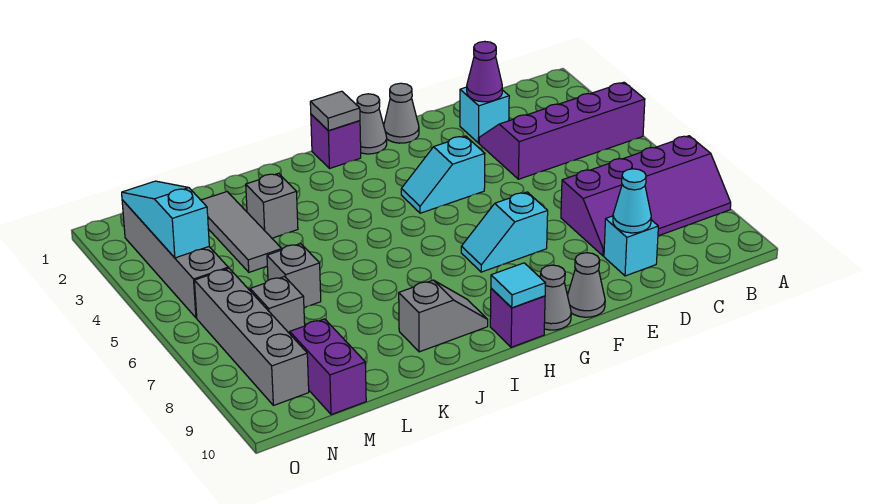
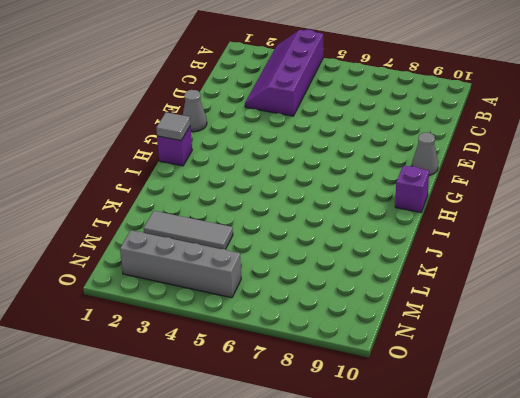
none -> purple 2x4 slope [561,136,731,256]
none -> cyan 1x1 brick [460,87,509,143]
none -> cyan 1x1 brick [604,216,658,276]

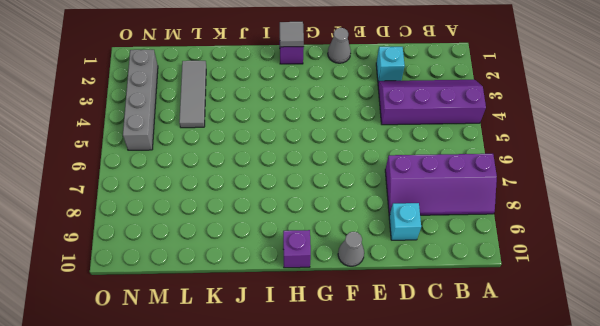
none -> cyan 1x2 slope [401,136,485,213]
none -> cyan 1x2 slope [461,192,548,272]
none -> grey 1x1 cone [357,94,387,154]

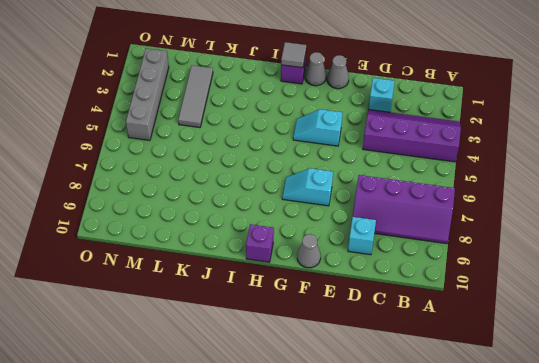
none -> grey 1x1 cone [540,265,571,330]
none -> grey 1x2 slope [399,280,488,352]
none -> grey 1x1 brick [246,173,298,238]

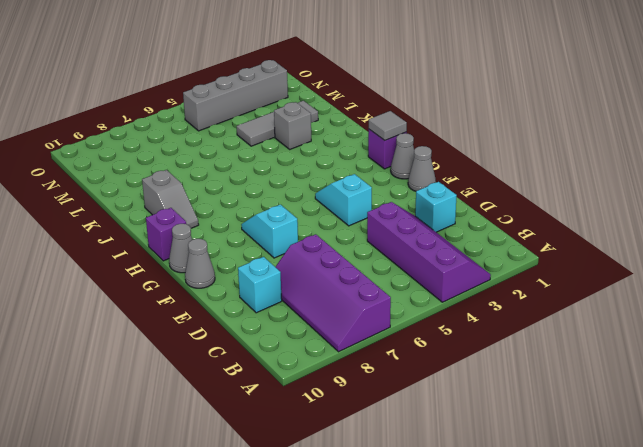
none -> grey 1x1 brick [267,244,321,308]
none -> grey 1x1 brick [250,277,305,334]
none -> purple 1x2 brick [290,319,366,415]

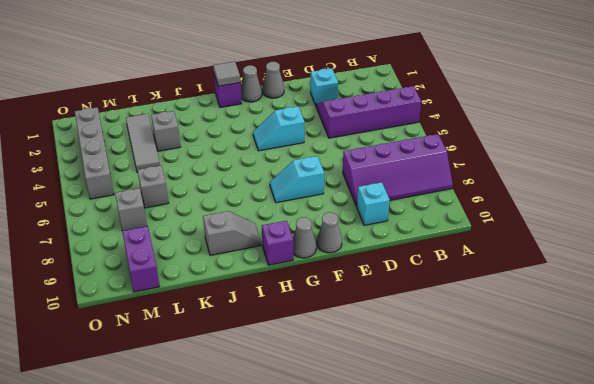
none -> grey 1x4 brick [194,268,309,406]
none -> purple 1x1 cone [467,41,502,102]
none -> cyan 1x1 cone [613,169,651,233]

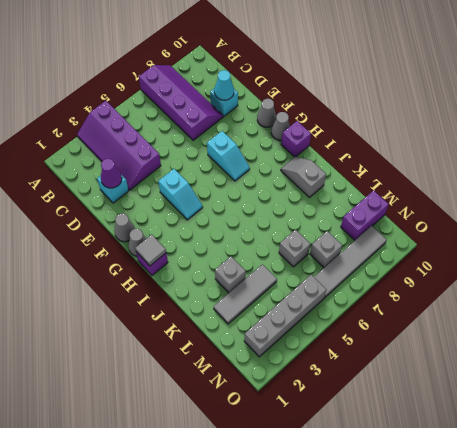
grey 1x4 tile [314,226,387,298] -> grey 1x4 brick [194,268,309,406]
none -> cyan 1x1 tile [491,263,545,308]
none -> cyan 1x3 slope [122,181,209,258]

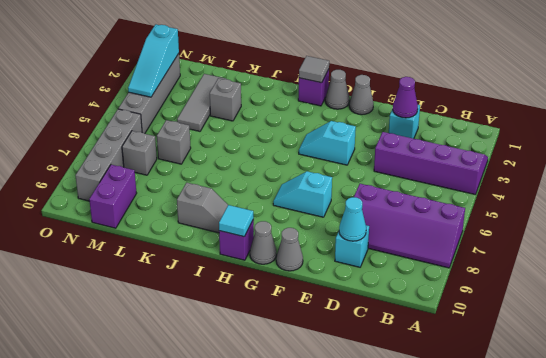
cyan 1x3 slope [128,24,179,97] -> cyan 1x3 slope turned to [122,181,209,258]

